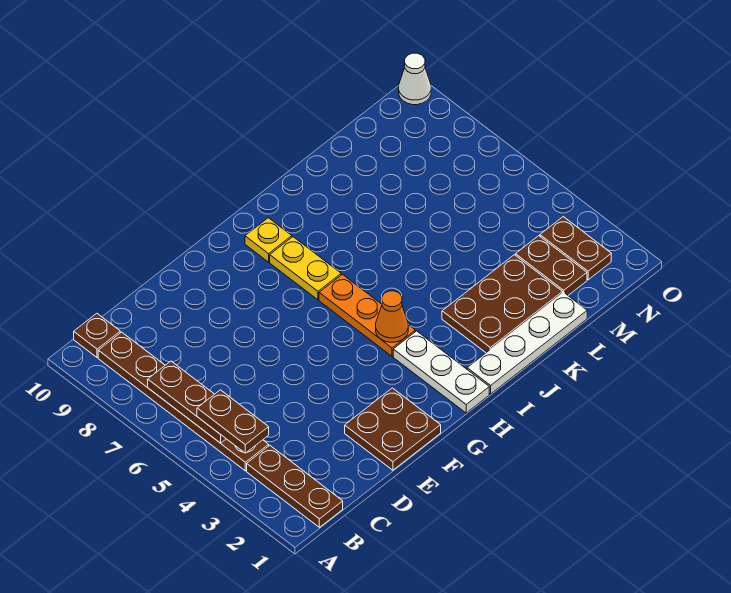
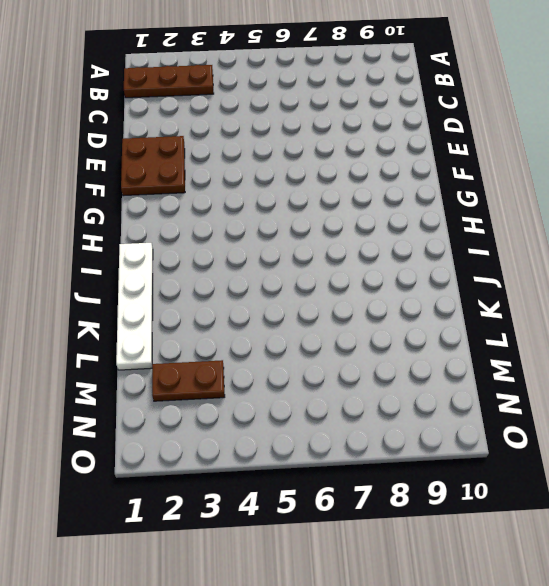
none -> brown 1x6 plate [98,332,269,471]
none -> brown 1x1 plate [74,313,120,358]
none -> white 1x3 plate [393,331,489,413]

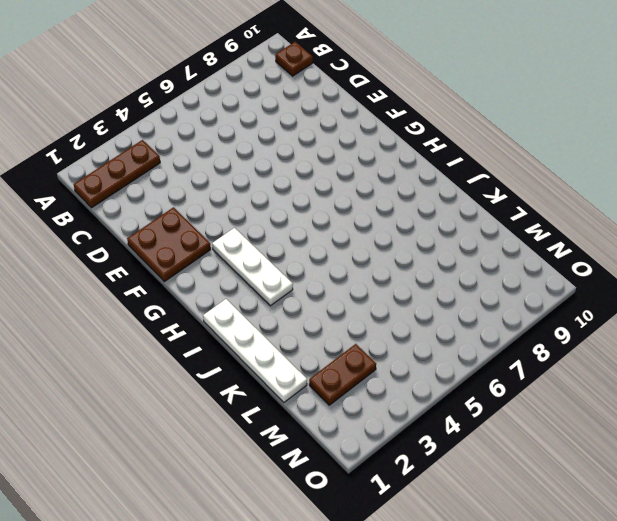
white 1x3 plate [212,228,293,306] -> white 1x3 plate turned to [393,331,489,413]
none -> brown 1x6 plate [98,332,269,471]
none -> orange 1x3 plate [319,274,415,356]
none -> yellow 1x2 plate [270,237,341,300]

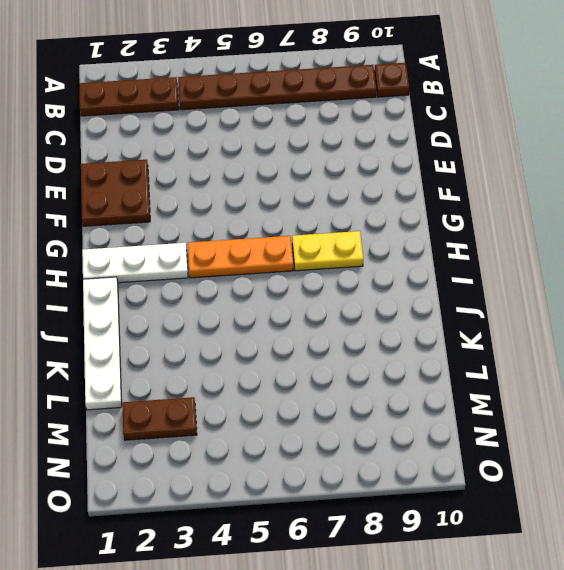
none -> yellow 1x1 plate [245,218,292,262]
none -> brown 2x3 plate [442,255,563,353]
none -> brown 1x2 plate [540,217,611,280]

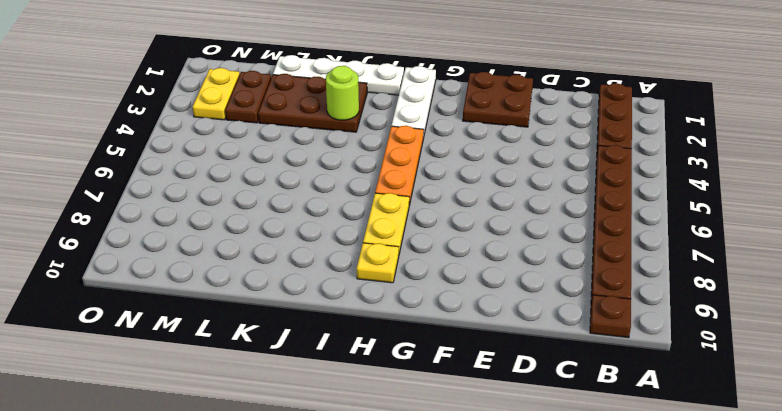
lime 1x1 round brick [326,66,359,120] -> none
yellow 1x2 plate [193,68,240,120] -> brown 1x2 plate [540,217,611,280]
none -> white 1x1 cone [399,53,431,105]
none -> brown 1x3 plate [148,361,226,443]
none -> orange 1x1 cone [376,291,408,342]

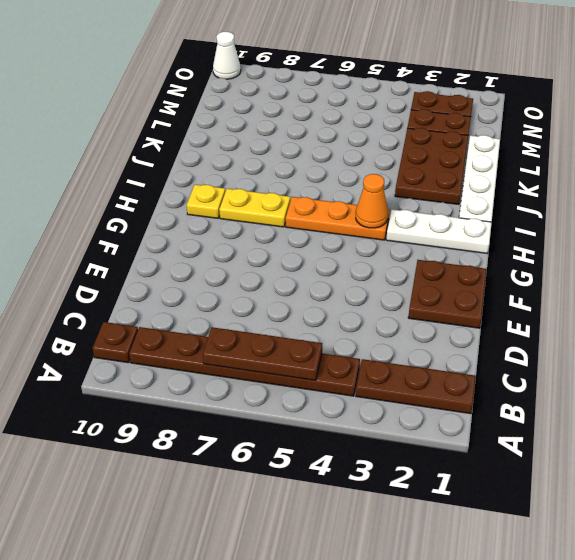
none -> brown 1x2 plate [197,390,269,453]

